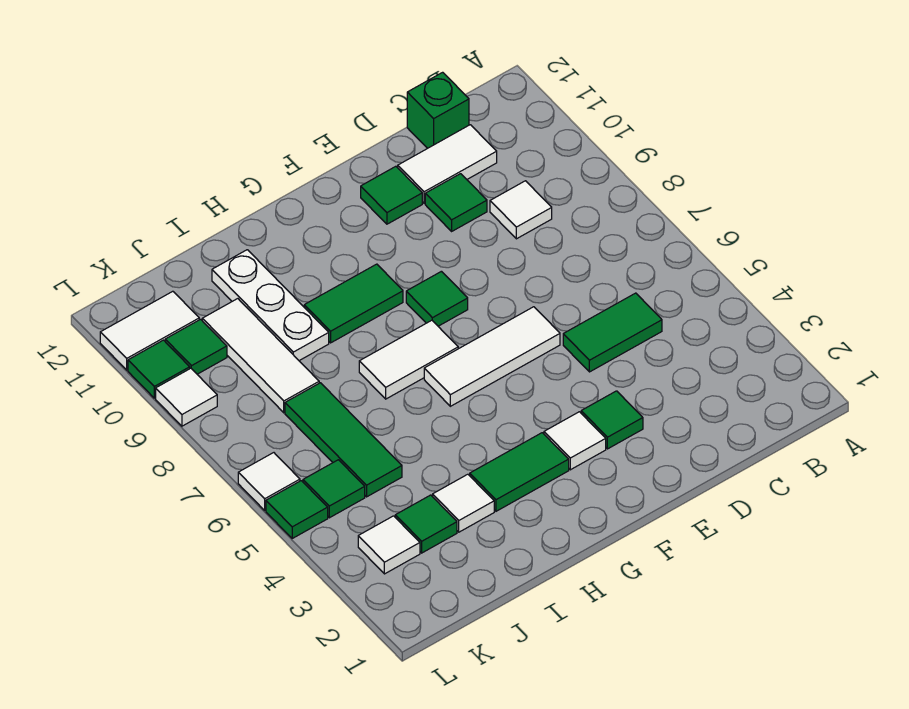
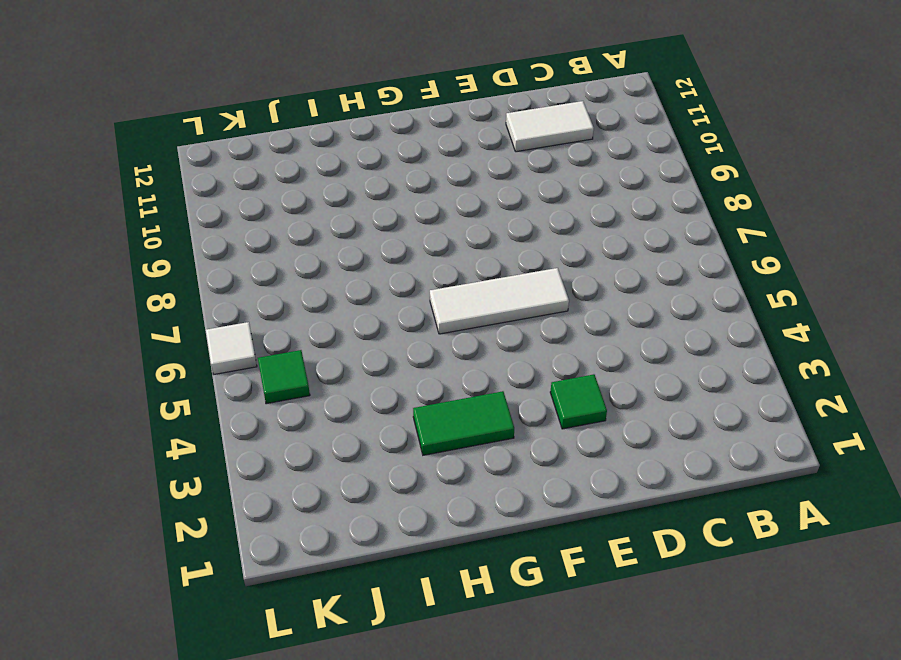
none -> green 1x2 tile [563,293,662,372]
none -> white 1x1 tile [490,181,552,239]
none -> green 1x1 brick [407,72,469,149]

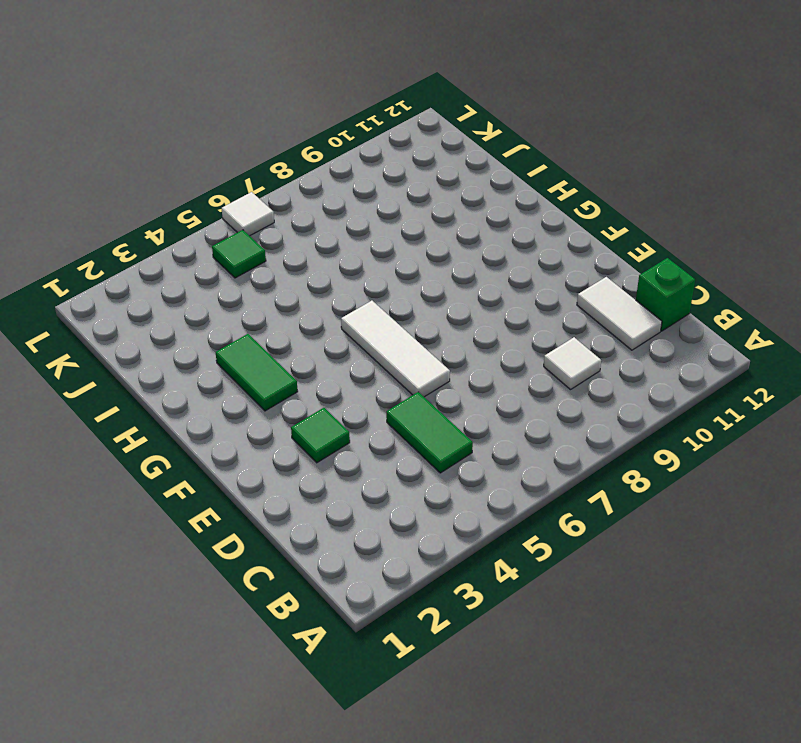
none -> green 1x1 tile [425,174,487,231]
none -> green 1x1 tile [361,166,422,224]
none -> white 1x1 tile [544,412,606,470]

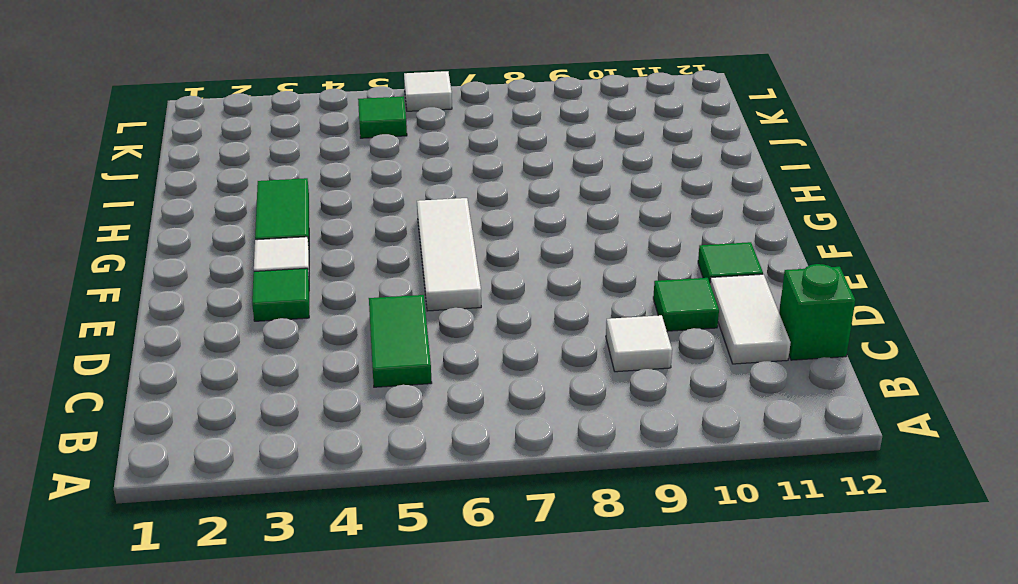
none -> green 1x1 tile [406,271,468,326]
none -> white 1x2 tile [359,320,458,399]
none -> green 1x2 tile [304,264,403,343]

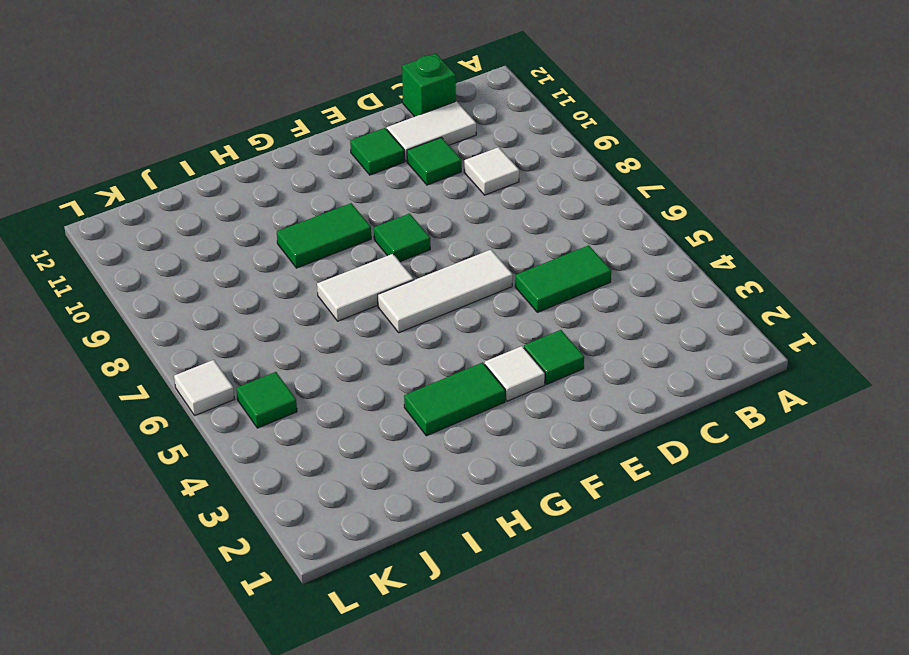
none -> white 1x1 tile [433,474,494,532]
none -> white 1x3 plate [212,250,329,361]
none -> green 1x1 tile [395,495,457,553]

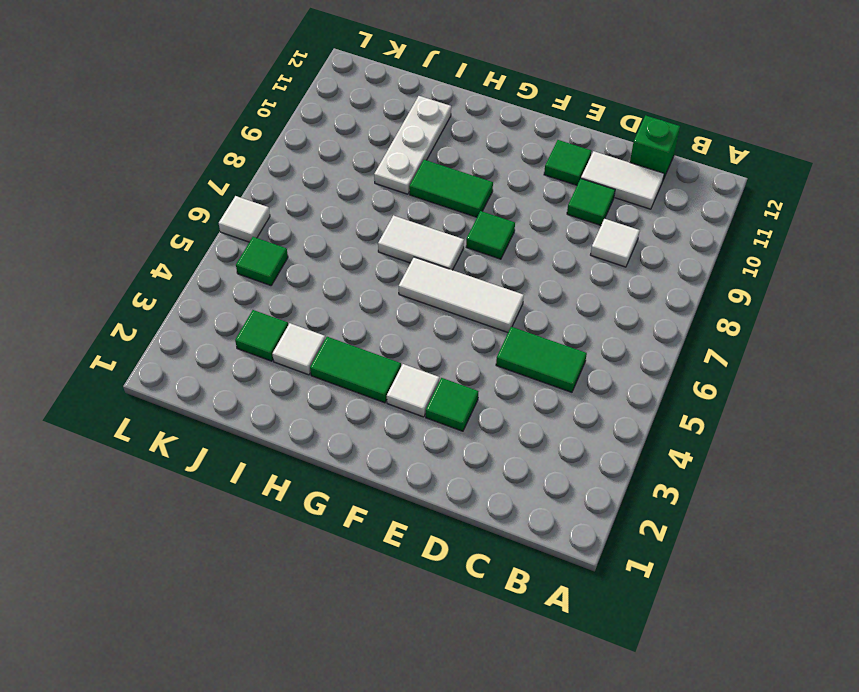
none -> green 1x3 tile [285,383,402,497]
none -> white 1x3 tile [202,299,319,413]
none -> white 1x1 tile [358,516,420,574]

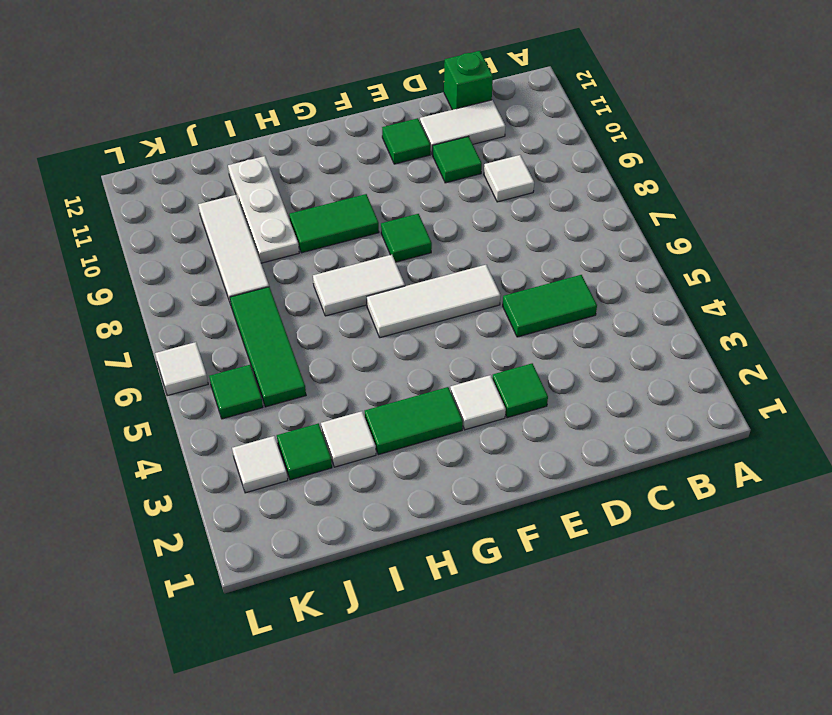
none -> green 1x1 tile [165,319,227,374]
none -> white 1x2 tile [100,291,199,370]
none -> green 1x1 tile [266,481,328,538]

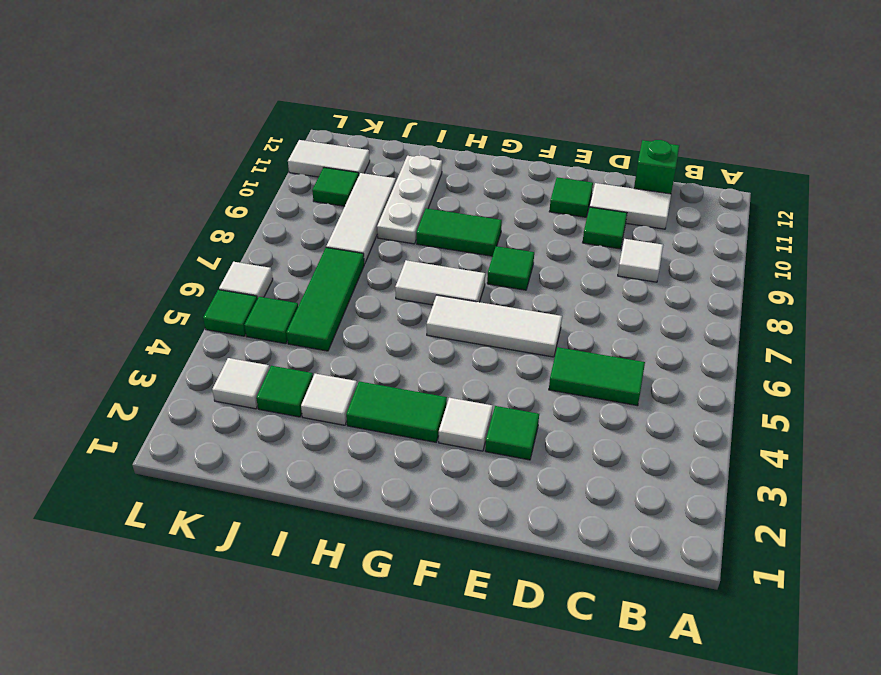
none -> white 1x1 tile [156,368,217,426]
none -> green 1x1 tile [128,340,190,398]

